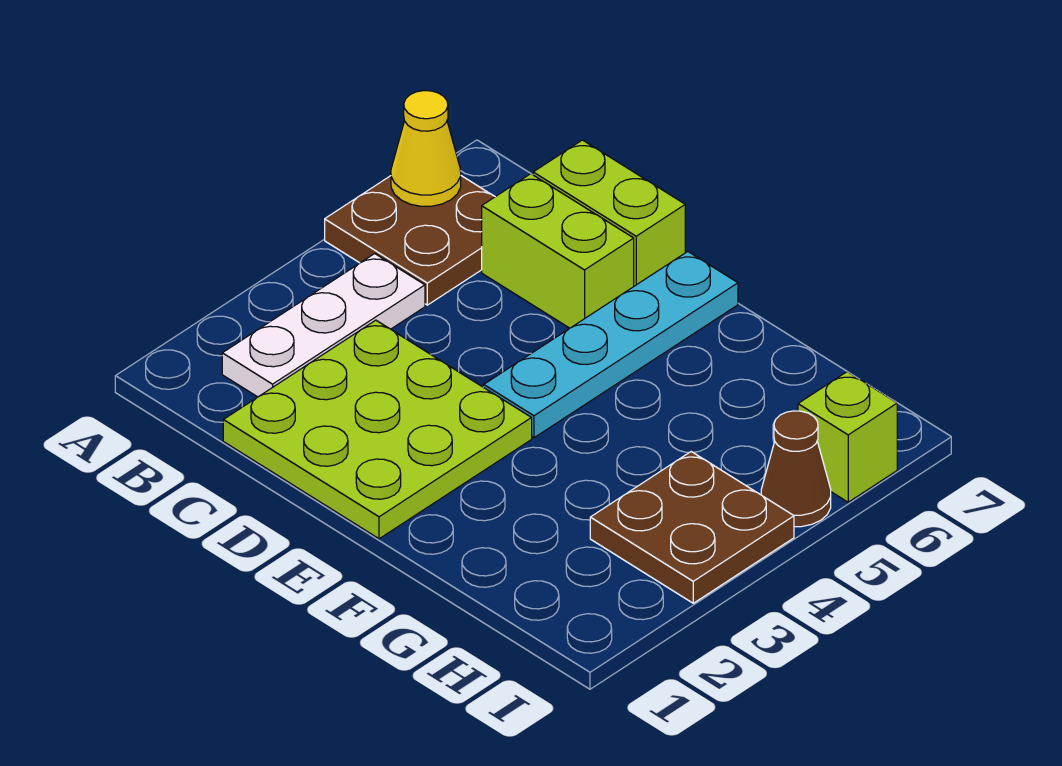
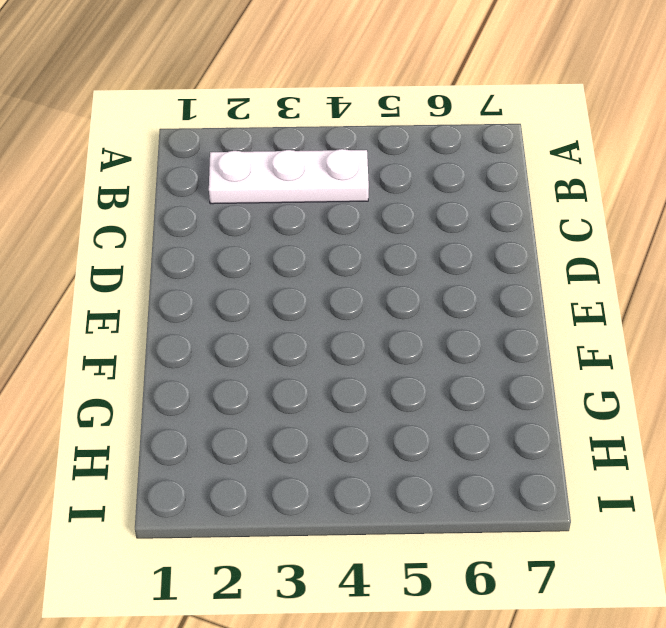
none -> brown 2x2 plate [325,176,495,305]
none -> lime 3x3 plate [223,320,532,539]

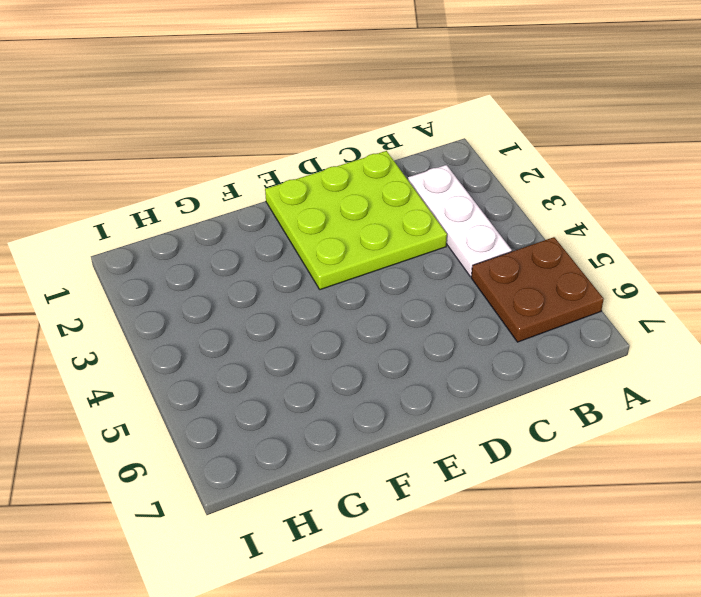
none -> lime 1x2 brick [482,174,634,328]
none -> lime 1x2 brick [533,140,685,286]

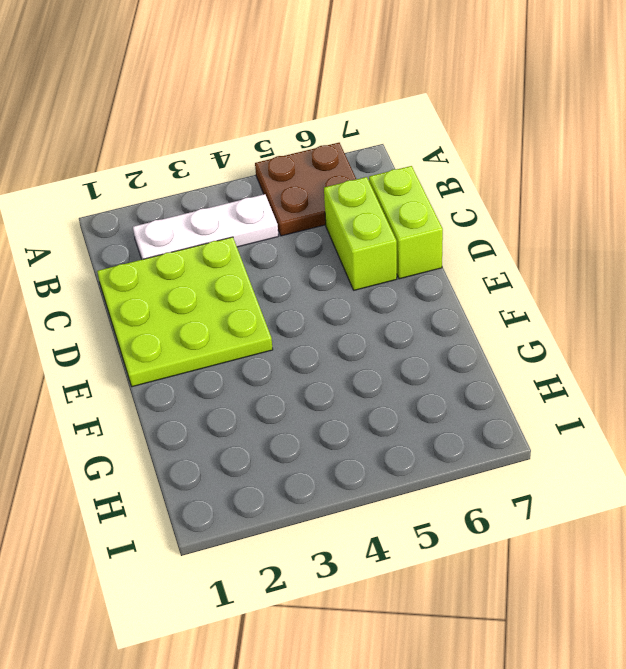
none -> cyan 1x4 plate [484,252,738,438]
none -> brown 2x2 plate [590,452,794,603]

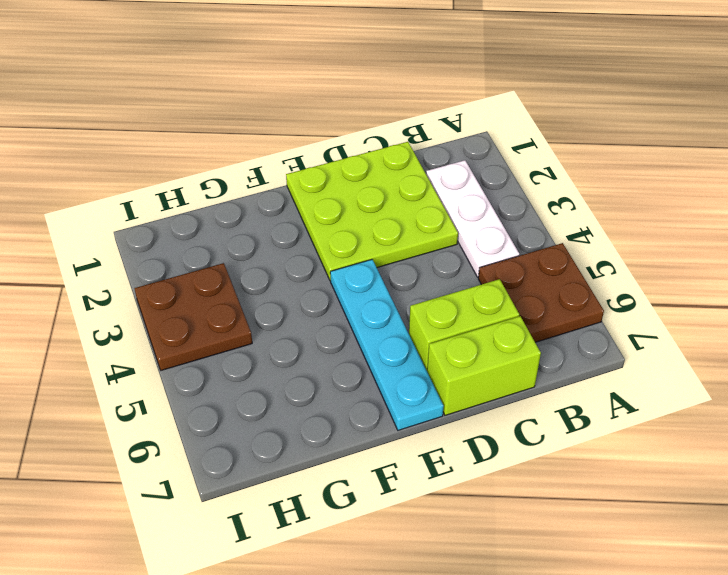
none -> brown 1x1 cone [761,411,831,527]
none -> lime 1x1 brick [798,372,897,502]

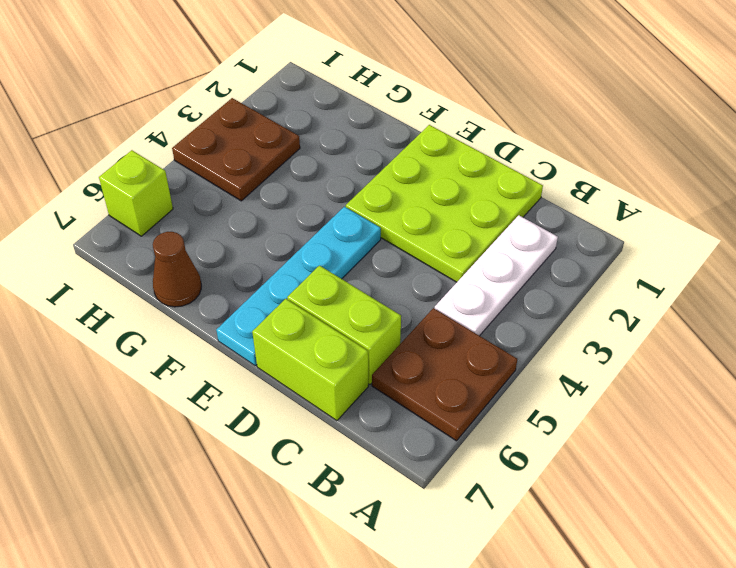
brown 1x1 cone [153,232,201,307] -> brown 1x1 cone moved to [761,411,831,527]
none -> yellow 1x1 cone [391,91,461,206]

